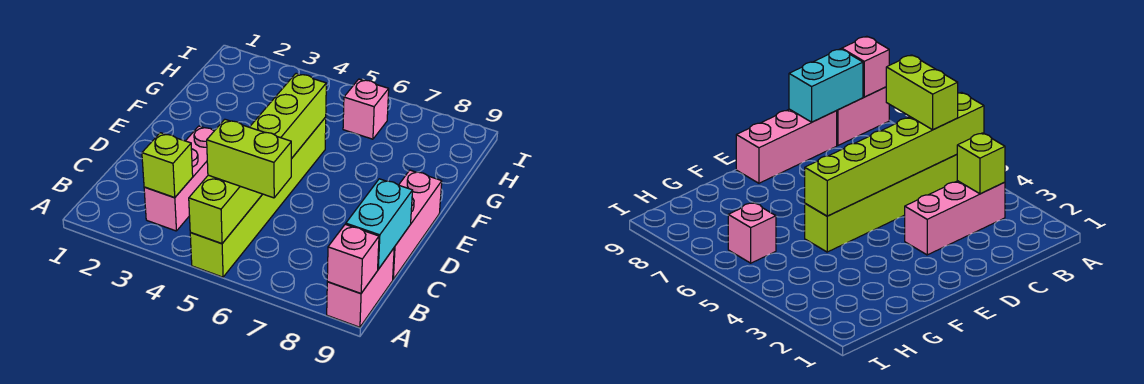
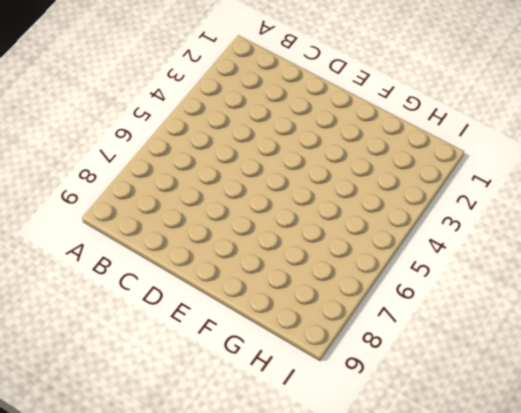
none -> lime 1x6 brick [190,117,326,277]
none -> pink 1x2 brick [327,248,394,327]

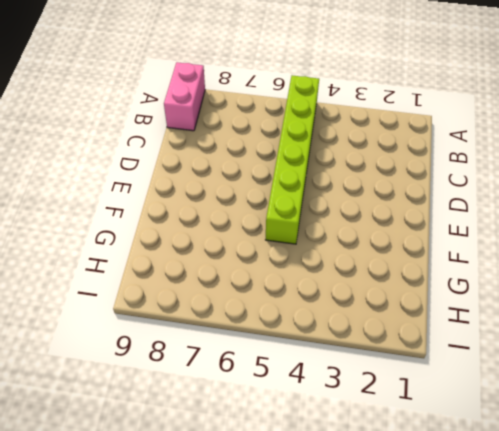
none -> pink 1x3 brick [144,126,214,231]
none -> pink 1x3 brick [393,170,442,279]

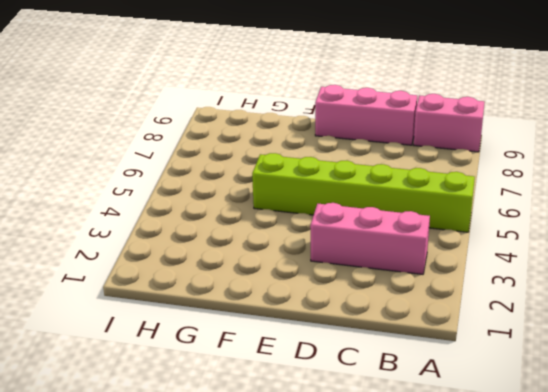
none -> pink 1x1 brick [343,79,389,139]
none -> lime 1x6 brick [189,73,326,244]

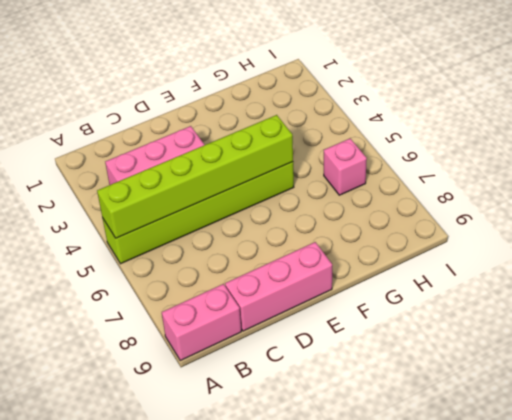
none -> pink 1x1 brick [327,224,379,294]
none -> lime 1x1 brick [142,133,193,198]

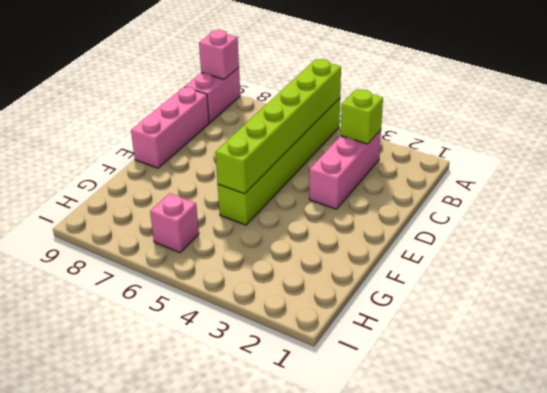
none -> cyan 1x2 brick [346,179,413,269]
none -> lime 1x2 brick [207,119,291,198]

